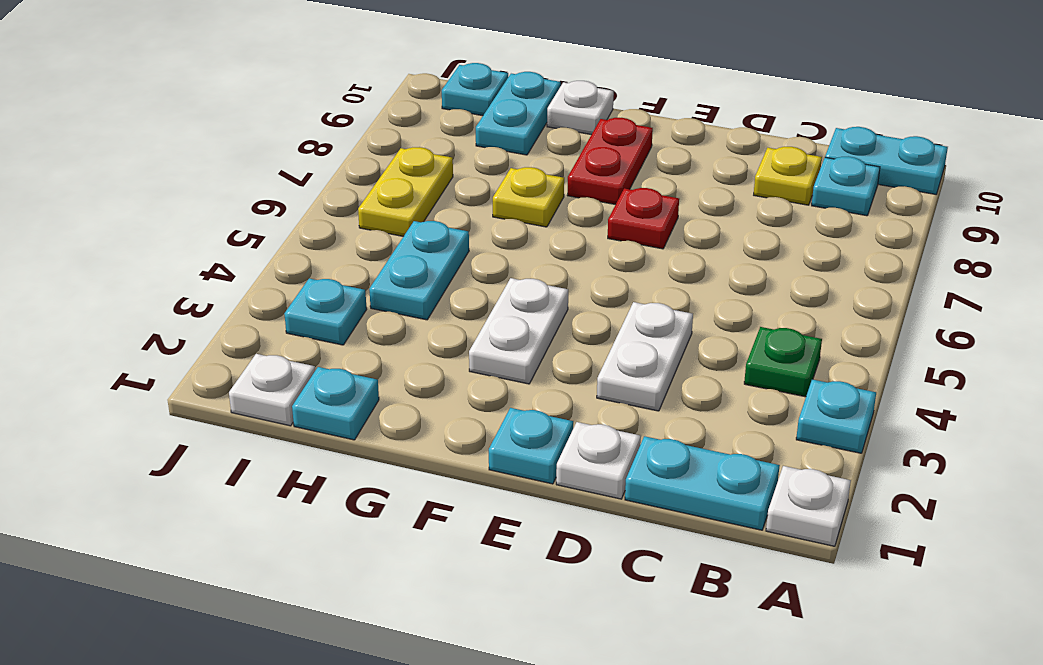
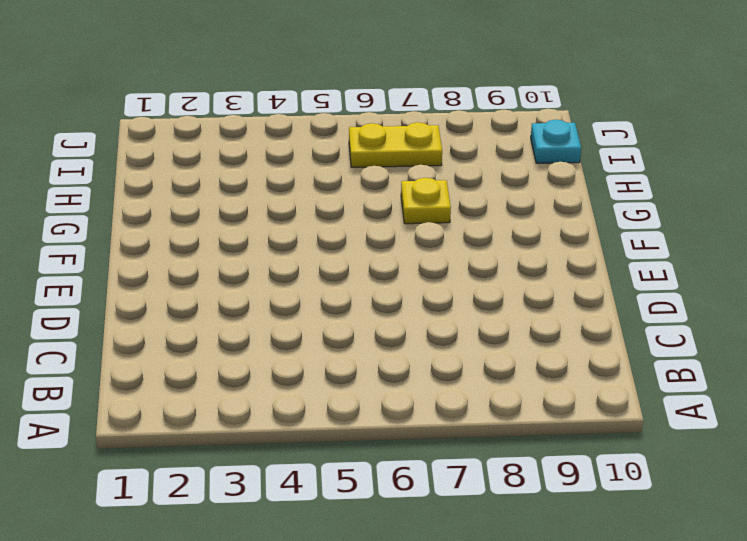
none -> white 1x1 plate [766,466,851,546]
none -> cyan 1x1 plate [796,379,876,453]
none -> cyan 1x2 plate [825,127,948,194]

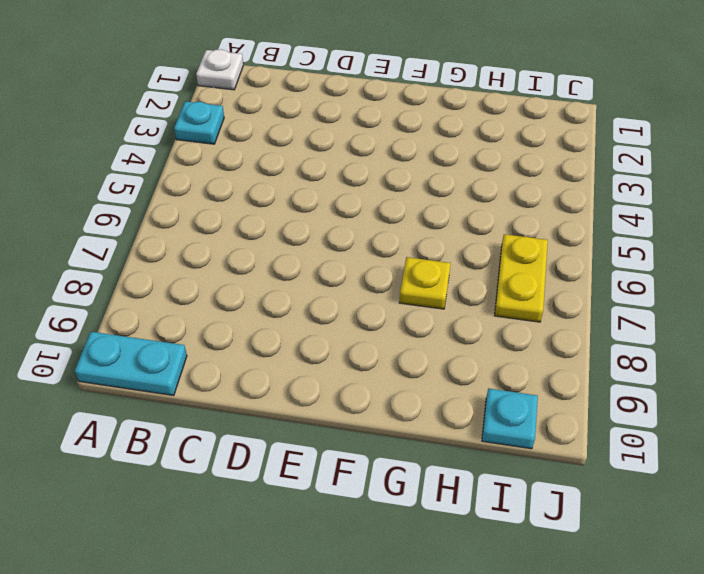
none -> cyan 1x2 plate [625,436,780,530]
none -> green 1x1 plate [744,327,822,397]
none -> cyan 1x1 plate [812,156,880,216]

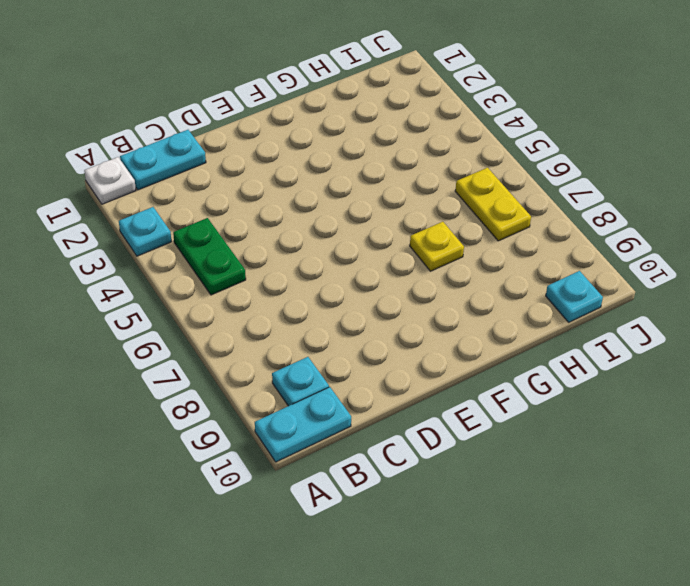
green 1x2 plate [173,218,246,295] -> green 1x1 plate [744,327,822,397]
none -> yellow 1x1 plate [754,147,822,205]
none -> white 1x1 plate [556,422,641,499]
none -> white 1x2 plate [597,302,693,411]

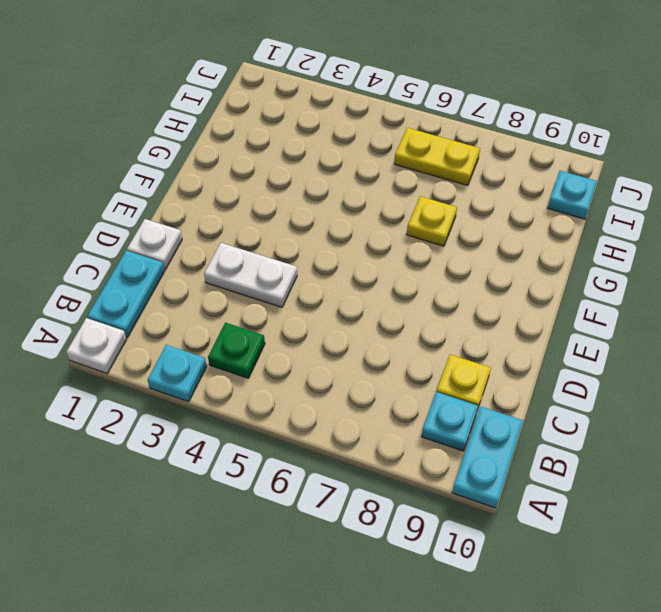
none -> cyan 1x1 plate [489,408,573,484]
none -> red 1x1 plate [608,188,679,249]
none -> white 1x2 plate [469,278,568,384]

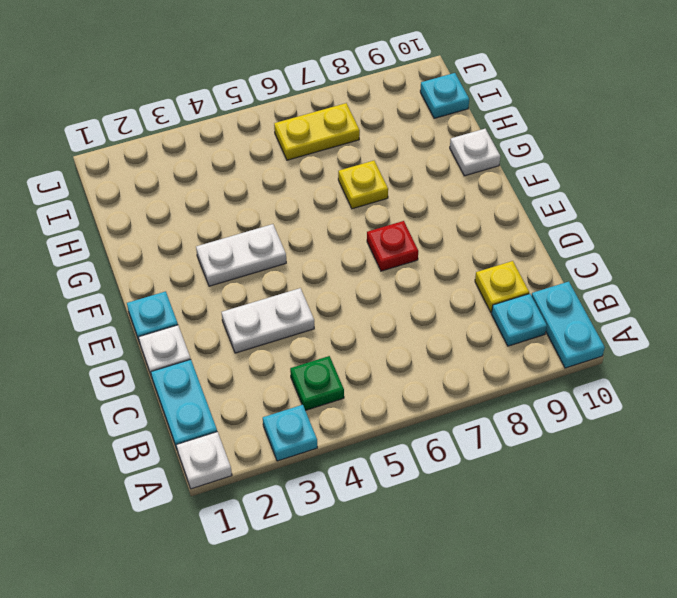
none -> red 1x2 plate [567,118,653,205]
none -> cyan 1x1 plate [292,367,379,440]
none -> cyan 1x2 plate [369,221,469,320]

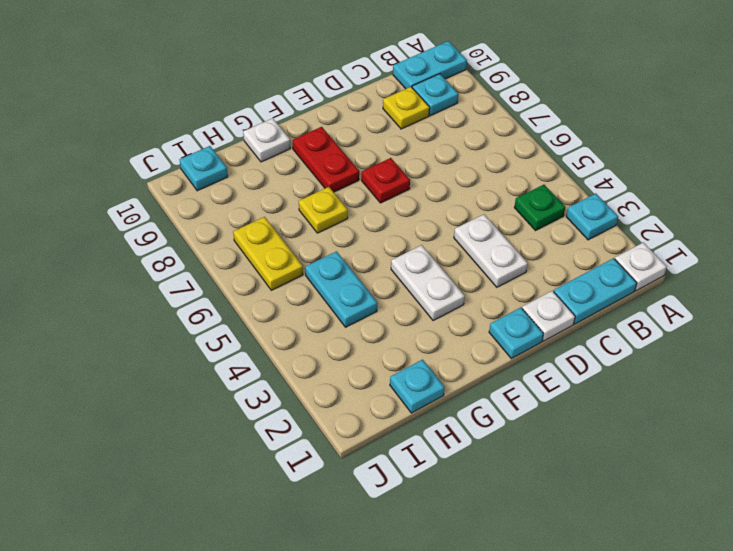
none -> cyan 1x2 plate [476,72,561,155]
none -> white 1x1 plate [229,354,315,426]
none -> cyan 1x1 plate [284,278,367,345]

